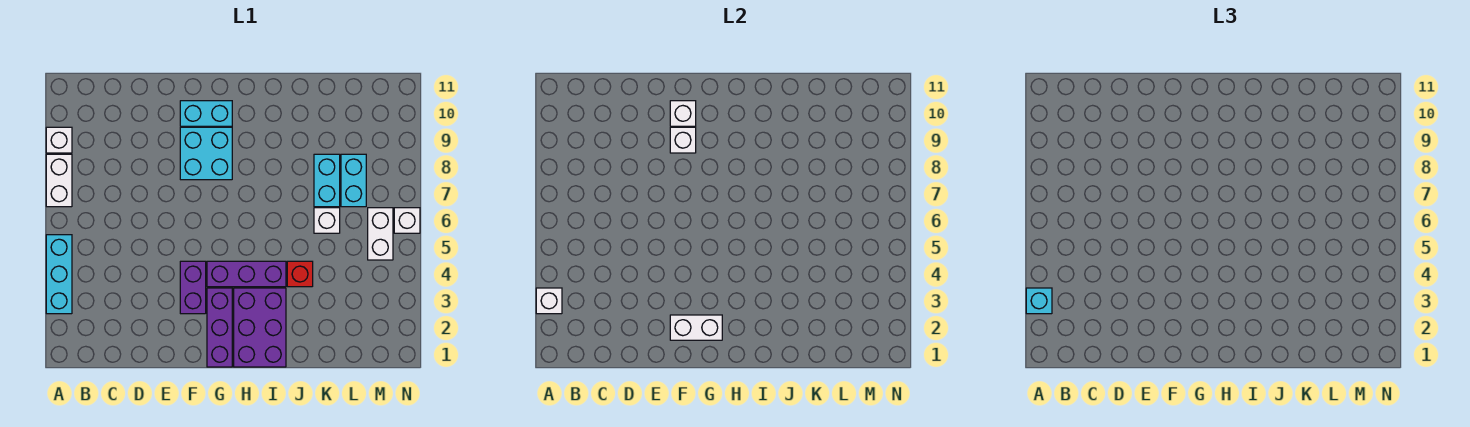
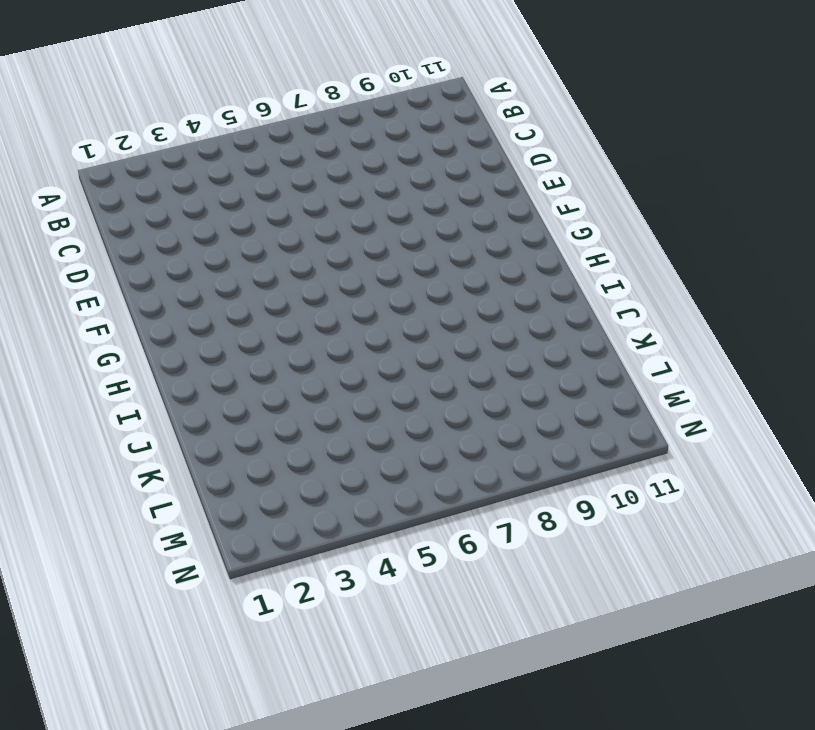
none -> cyan 1x3 brick [46,235,72,314]
none -> white 1x2 brick [46,154,72,207]
none -> white 1x1 brick [46,127,72,153]

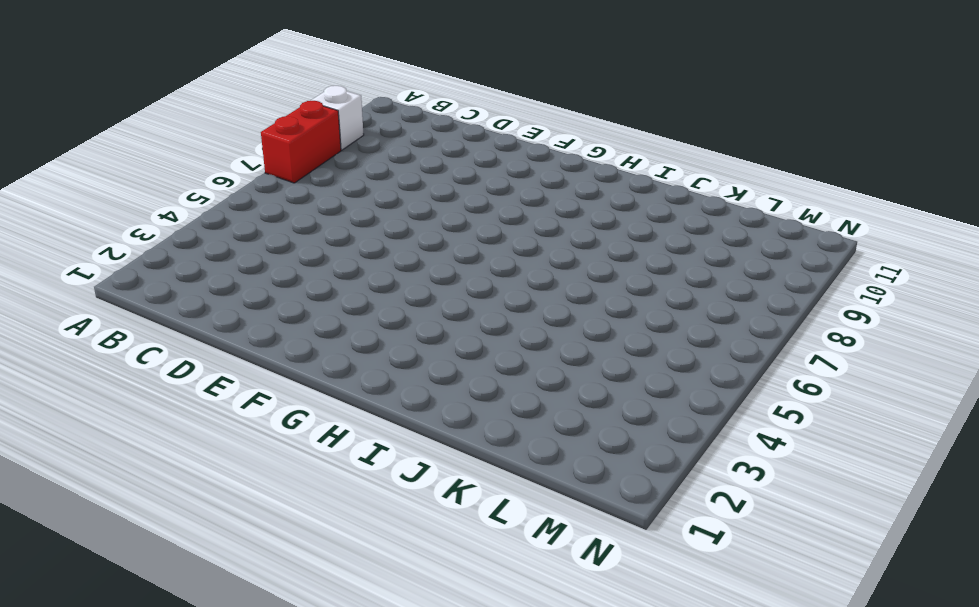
red 1x2 brick [261,101,341,183] -> white 1x2 brick [46,154,72,207]
none -> cyan 1x3 brick [46,235,72,314]
none -> purple 1x2 brick [180,261,206,314]
none -> cyan 2x2 brick [180,127,232,180]

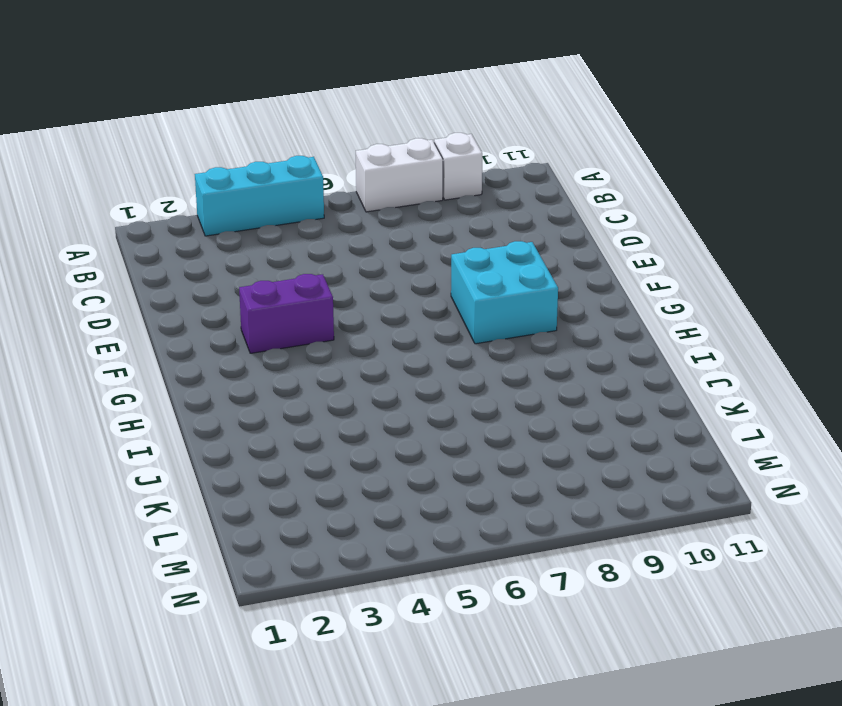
none -> cyan 1x2 brick [180,101,232,126]
none -> purple 1x3 brick [207,288,232,367]
none -> purple 1x3 brick [207,261,286,287]

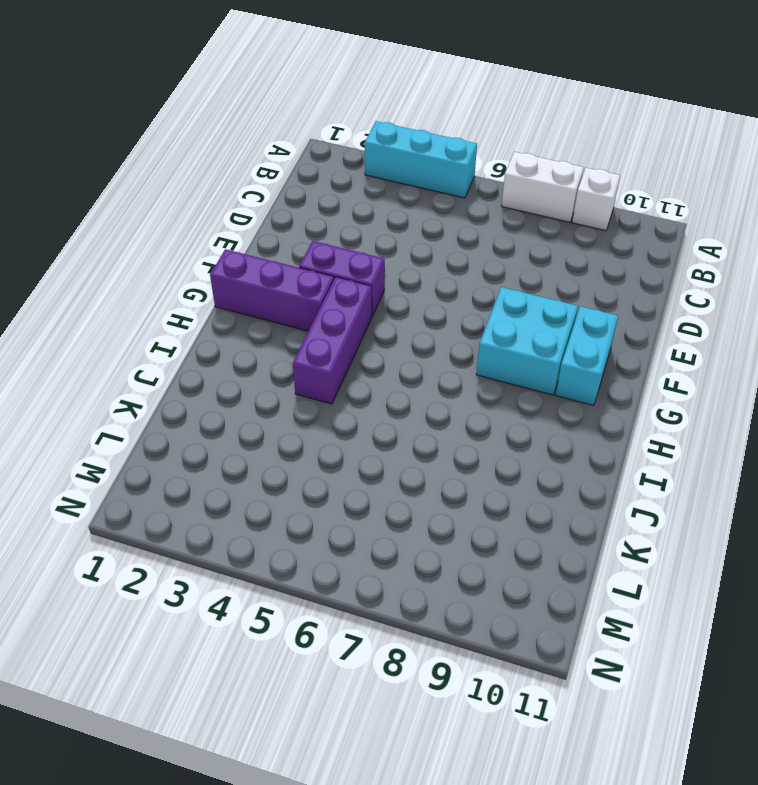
none -> purple 2x3 brick [234,288,286,367]
none -> red 1x1 brick [287,261,313,287]
none -> white 1x1 brick [314,208,340,233]

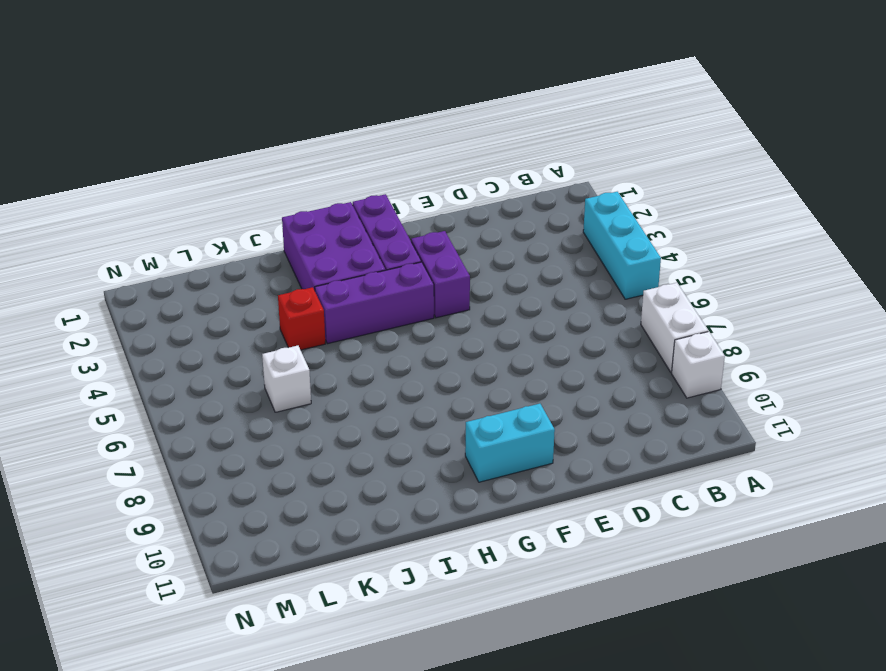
none -> cyan 2x2 brick [180,127,232,180]
none -> cyan 1x2 brick [314,154,340,207]
none -> cyan 1x2 brick [341,154,366,207]

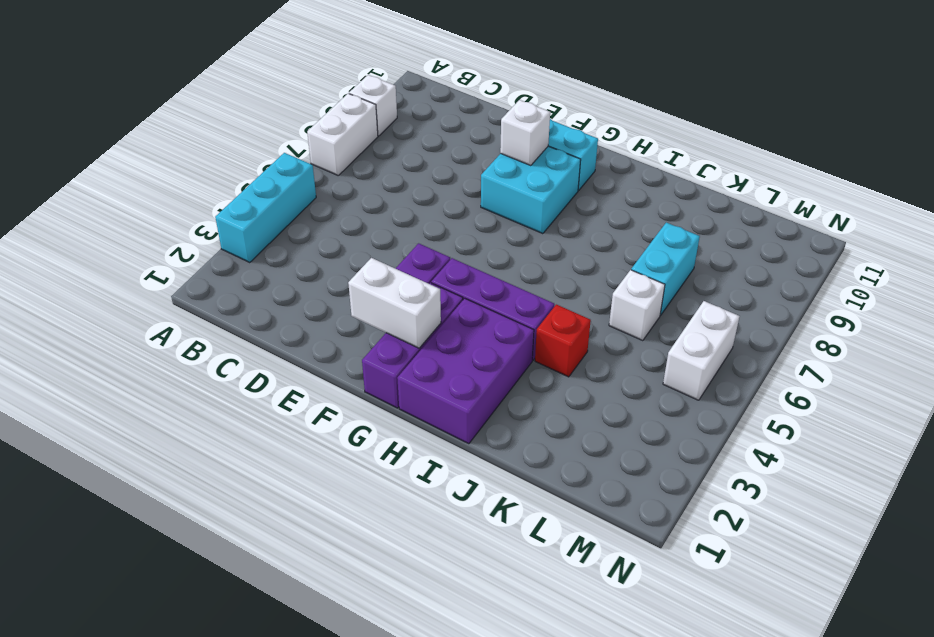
none -> cyan 1x2 brick [341,154,366,207]
none -> white 1x1 brick [394,208,420,233]
none -> white 1x1 brick [536,288,562,314]

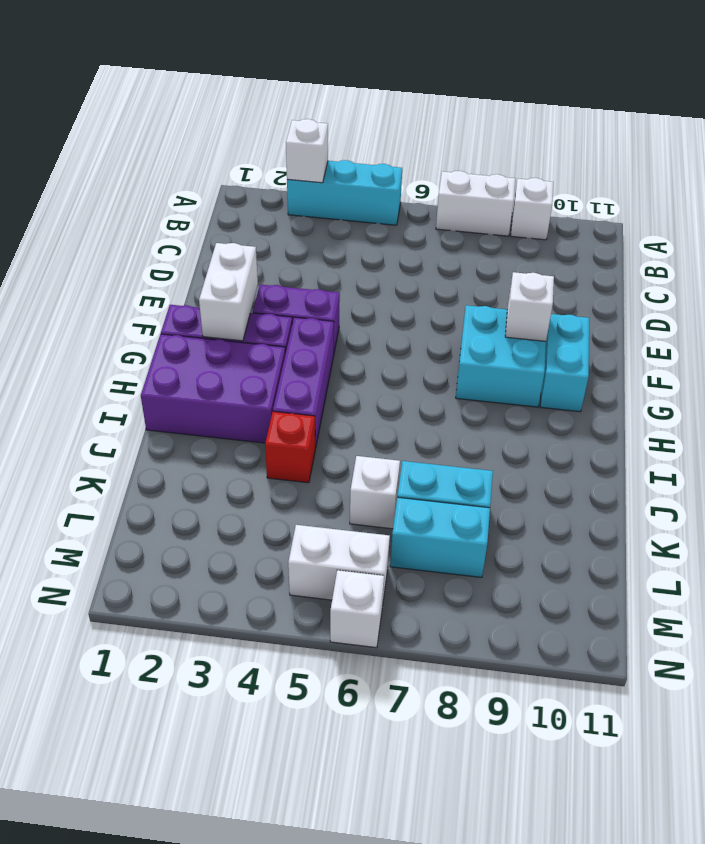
none -> white 1x1 brick [670,101,696,126]
none -> cyan 1x1 brick [1026,288,1052,314]

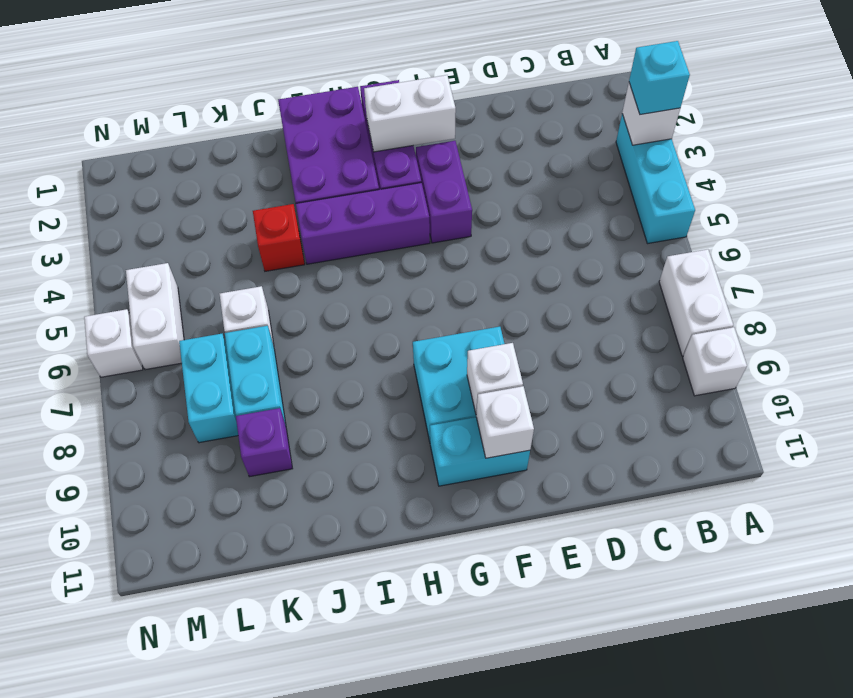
purple 1x1 brick [236,408,292,477] -> none

